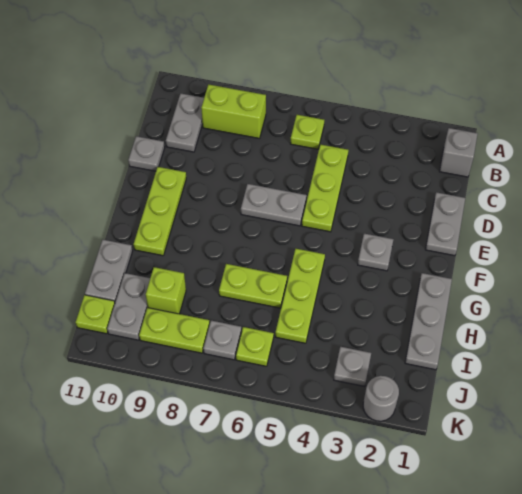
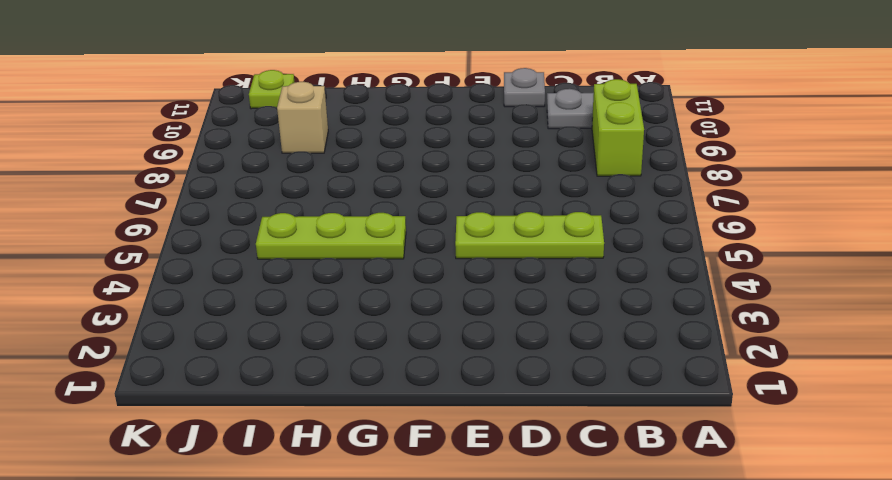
tan 1x1 brick [277,82,328,153] -> lime 1x1 brick [146,267,186,314]
none -> grey 1x1 brick [439,128,478,177]
none -> lime 1x1 plate [290,115,324,149]
none -> grey 1x2 plate [425,192,465,256]

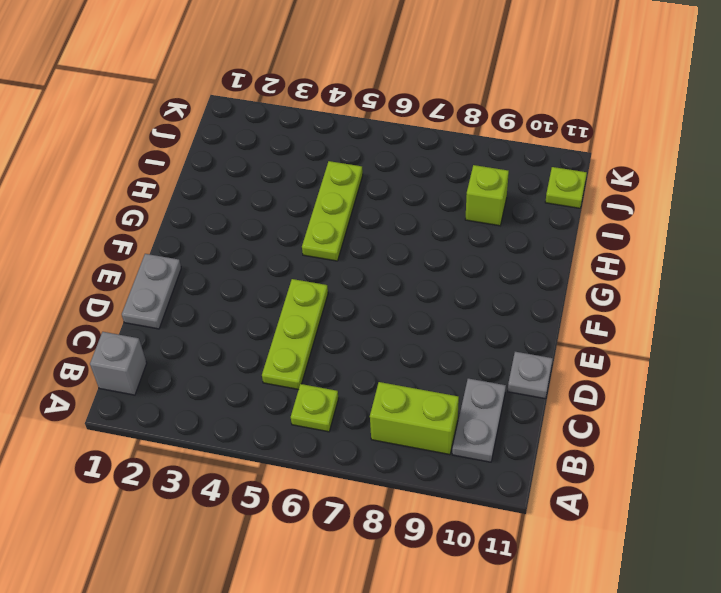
none -> grey 1x2 plate [241,184,307,226]
none -> lime 1x3 plate [134,167,186,256]
none -> grey 1x1 plate [358,234,394,271]

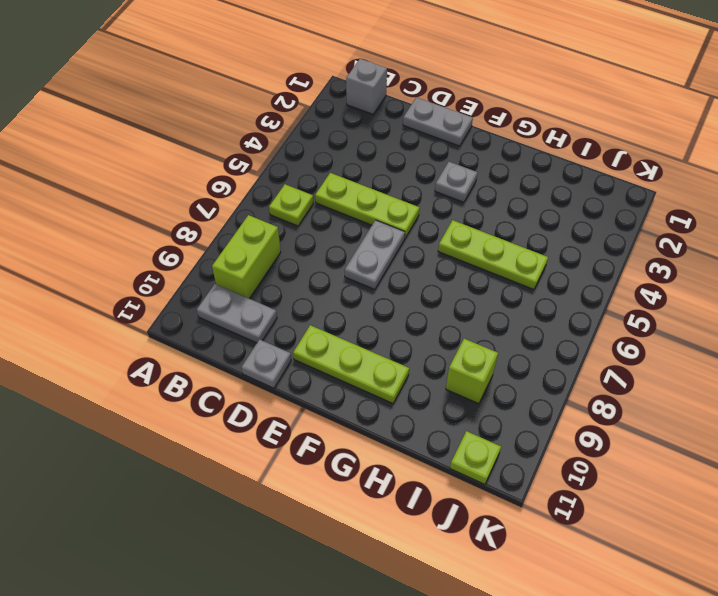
none -> grey 1x3 plate [405,273,452,370]
none -> lime 1x2 plate [219,264,287,308]
none -> grey 1x2 plate [85,240,133,302]

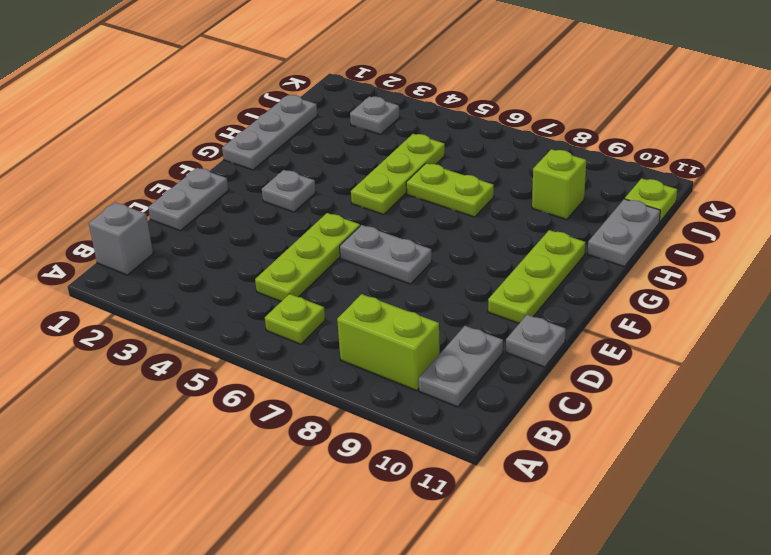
none -> grey 1x2 plate [107,273,150,340]
none -> lime 1x1 plate [236,327,274,366]
none -> grey 1x1 plate [203,321,242,360]

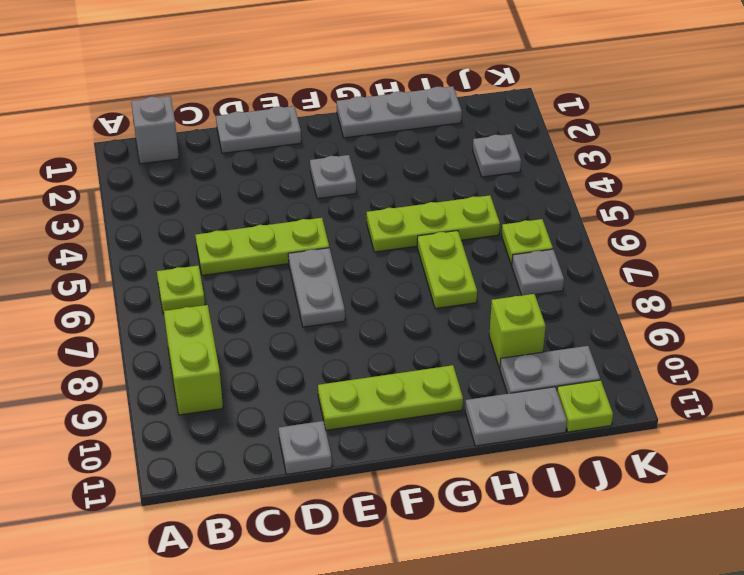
none -> grey 1x2 plate [166,94,204,152]
none -> lime 1x2 plate [139,308,210,353]
none -> grey 1x1 round brick [363,376,399,421]

